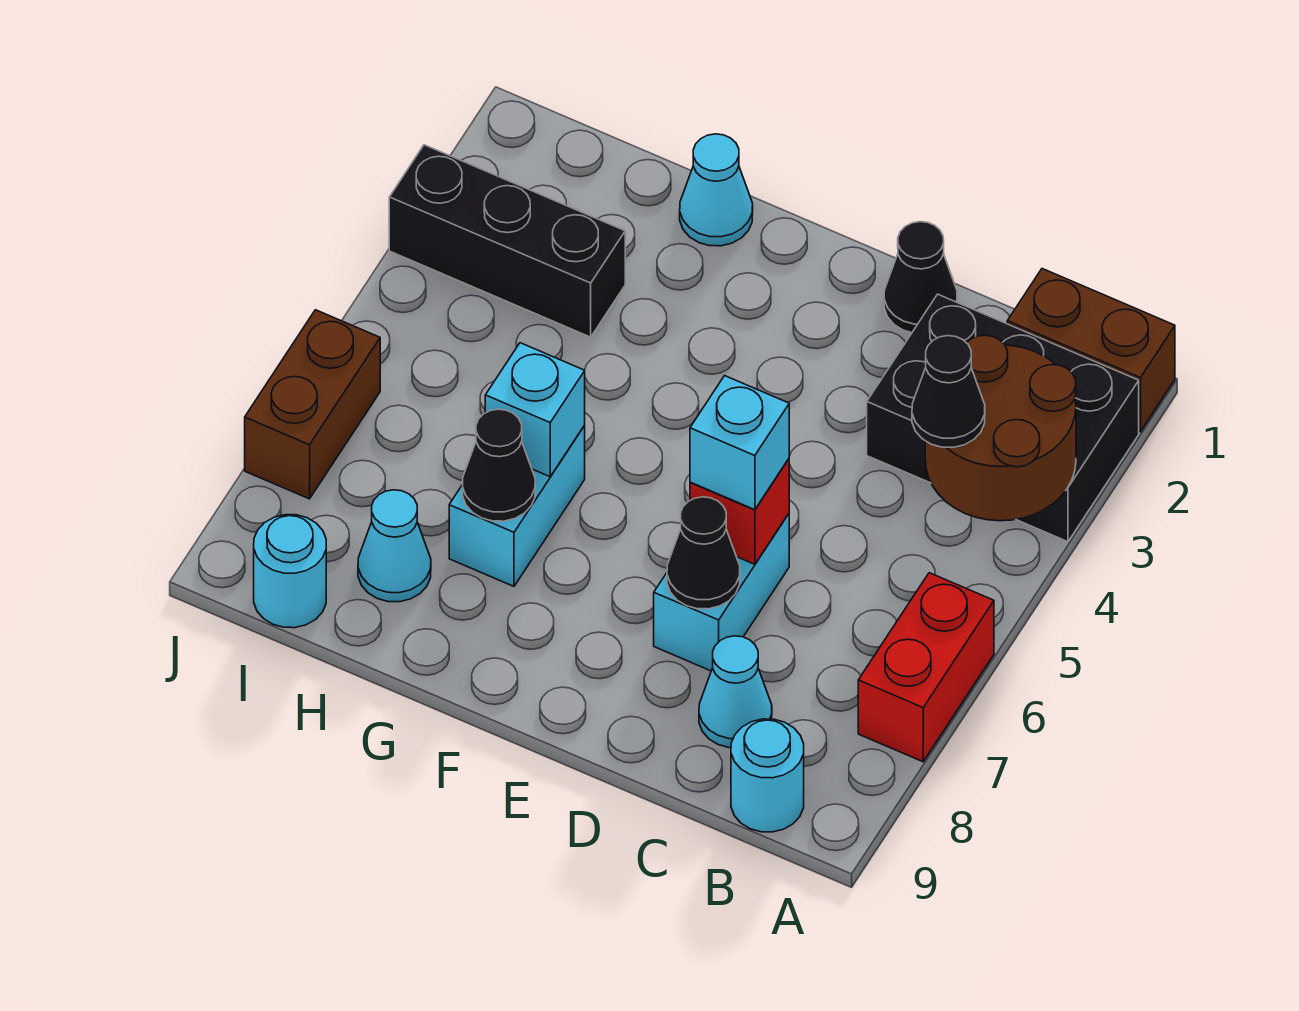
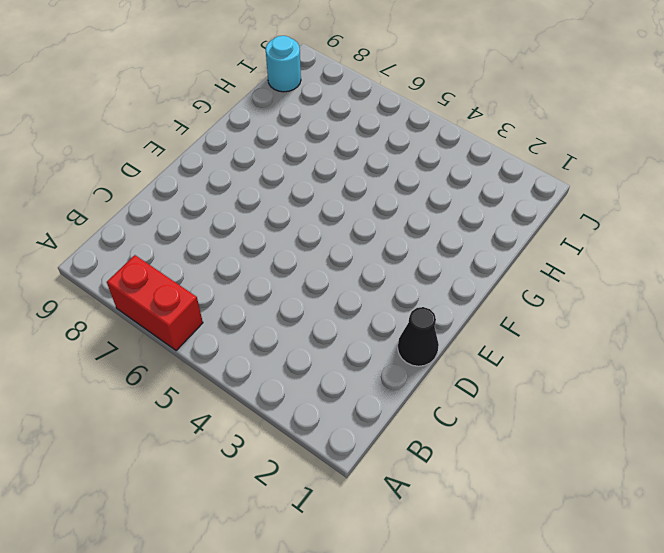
none -> brown 1x2 brick [1007,269,1175,432]
none -> black 2x3 brick [867,294,1139,542]
none -> cyan 1x1 round brick [731,719,804,832]

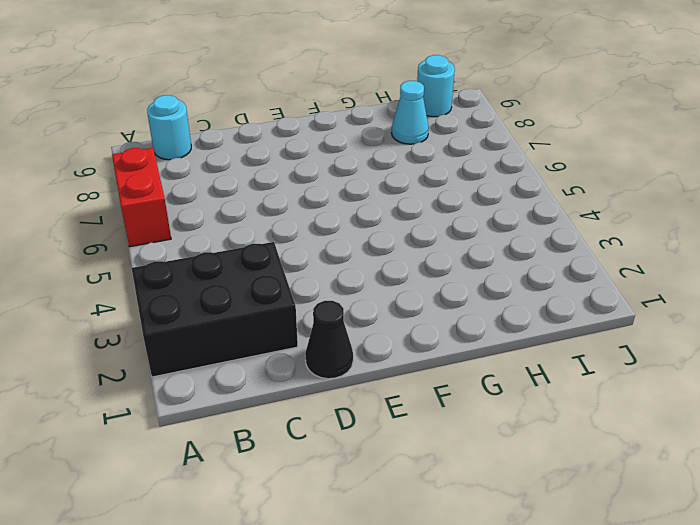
none -> brown 1x2 brick [1007,269,1175,432]
none -> cyan 1x1 cone [699,636,772,748]
none -> cyan 1x2 brick [654,514,789,671]

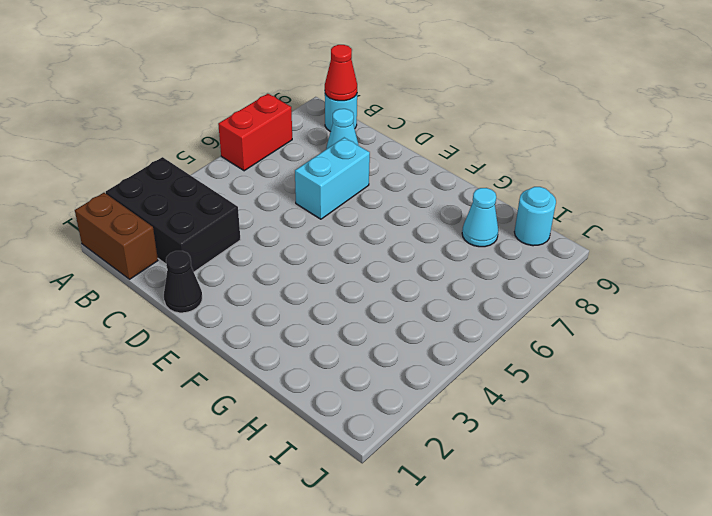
red 1x1 cone [325,45,357,101] -> none
none -> cyan 1x1 cone [680,134,753,246]
none -> cyan 1x2 brick [449,425,585,586]
none -> black 1x3 brick [389,145,625,337]

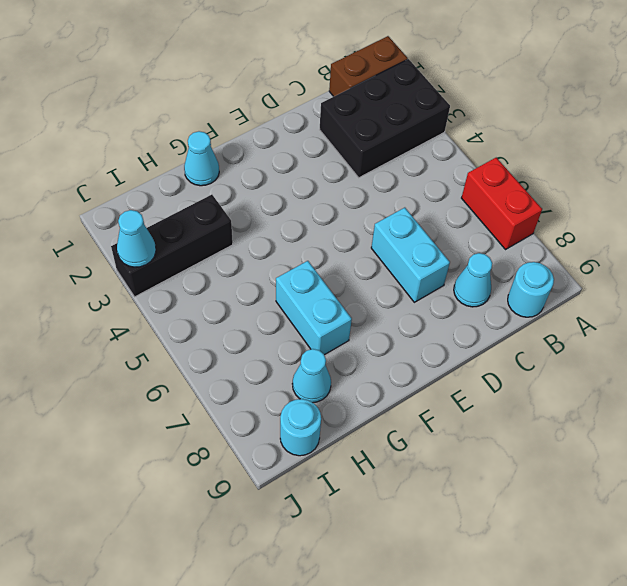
cyan 1x1 cone [117,210,156,267] -> none
none -> black 1x1 cone [884,222,957,333]
none -> brown 1x2 brick [245,310,380,499]
none -> brown 2x2 round brick [925,335,1076,521]

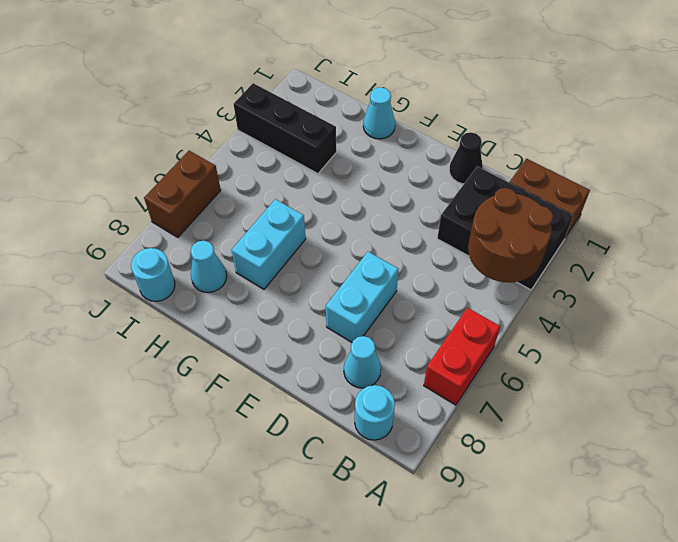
none -> red 1x1 brick [690,459,789,564]
none -> black 1x1 cone [667,497,740,609]
none -> cyan 1x1 brick [485,343,585,477]

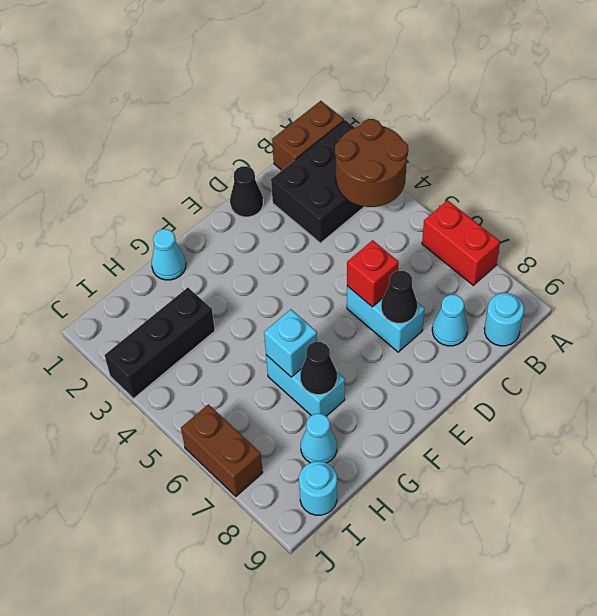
none -> black 1x1 cone [912,336,985,447]
none -> cyan 1x1 brick [690,376,789,510]

